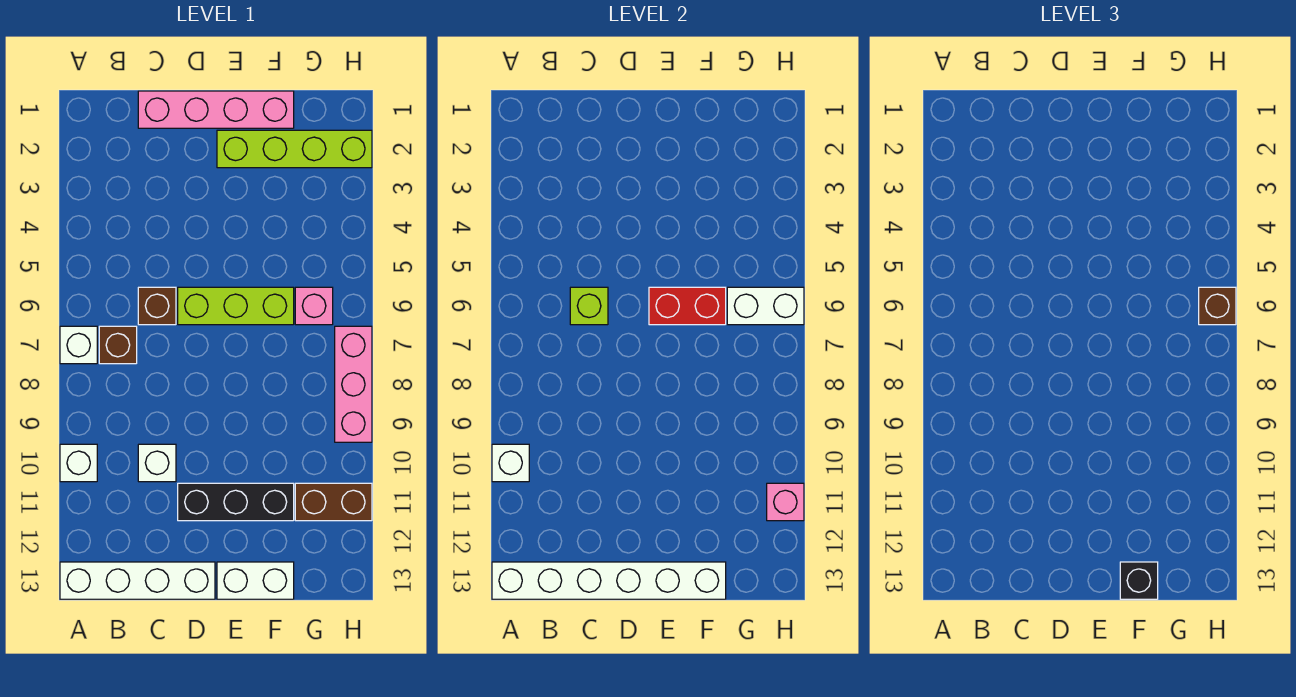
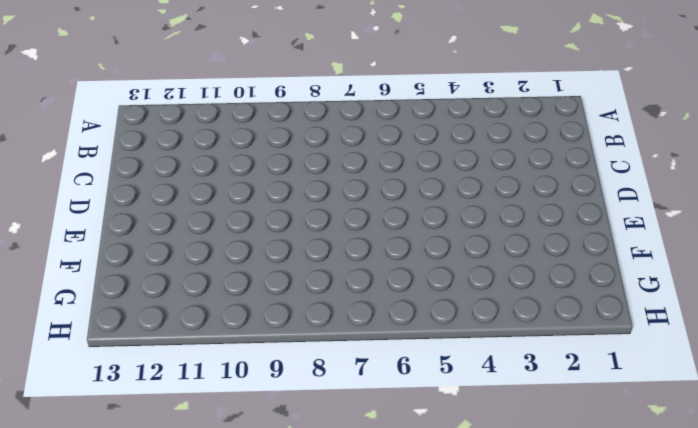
none -> white 1x1 brick [60,326,97,364]
none -> white 1x1 brick [60,444,97,482]
none -> white 1x4 brick [60,562,215,599]

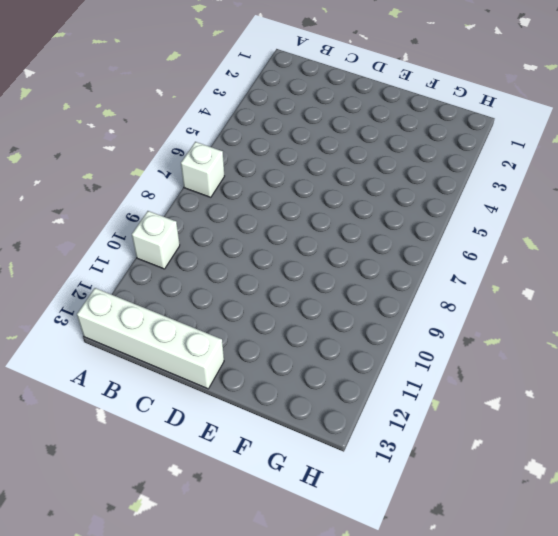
none -> brown 1x1 brick [99,326,137,364]
none -> pink 1x4 brick [138,91,294,128]
none -> brown 1x1 brick [138,287,176,325]

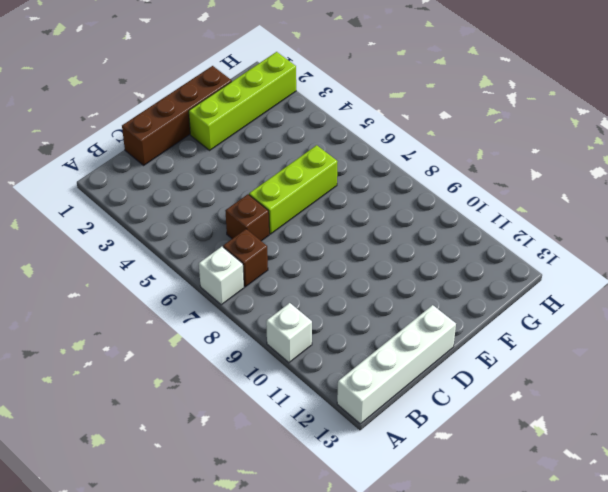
brown 1x4 brick [122,66,232,165] -> pink 1x4 brick [138,91,294,128]
none -> white 1x1 brick [138,444,176,482]
none -> black 1x3 brick [178,483,294,521]
none -> white 1x2 brick [217,562,294,599]

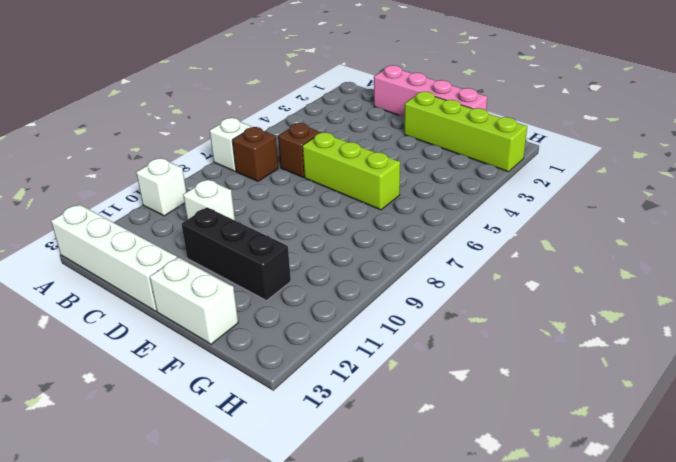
none -> pink 1x1 brick [295,287,333,325]
none -> brown 1x2 brick [295,483,372,521]
none -> pink 1x3 brick [335,326,372,442]

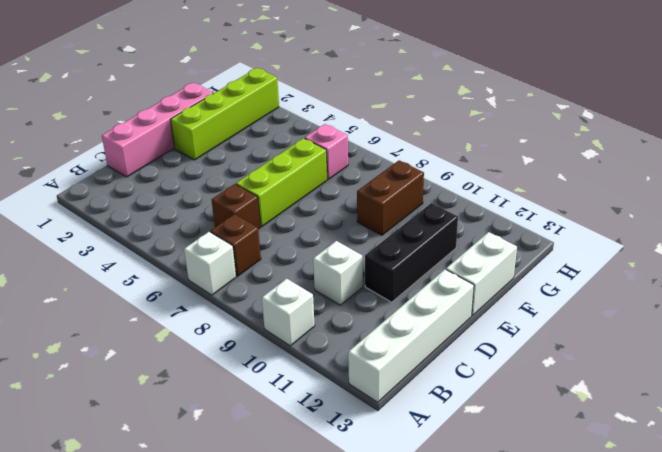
brown 1x2 brick [357,160,424,235] -> brown 1x2 brick moved to [295,483,372,521]
none -> pink 1x3 brick [335,326,372,442]
none -> white 1x1 brick [492,444,529,482]
none -> white 1x6 brick [492,562,726,599]

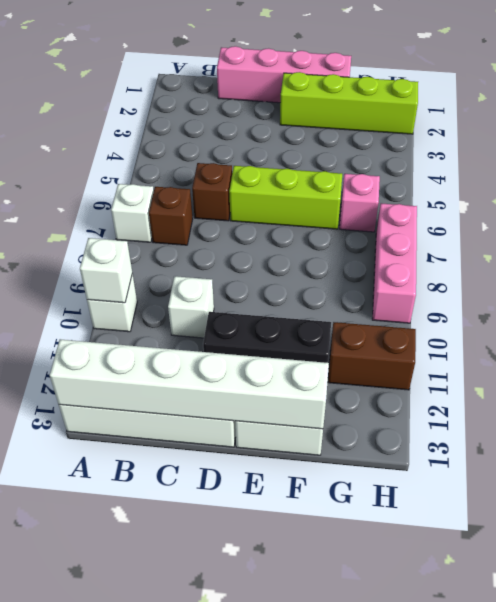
none -> lime 1x1 brick [570,287,608,325]
none -> red 1x2 brick [649,287,726,325]
none -> white 1x2 brick [727,287,804,325]

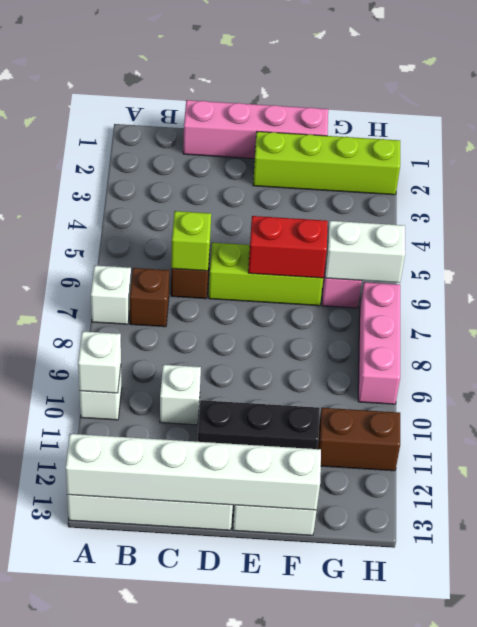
none -> pink 1x1 brick [767,483,804,521]
none -> black 1x1 brick [1120,562,1158,599]
none -> brown 1x1 brick [1199,287,1236,325]

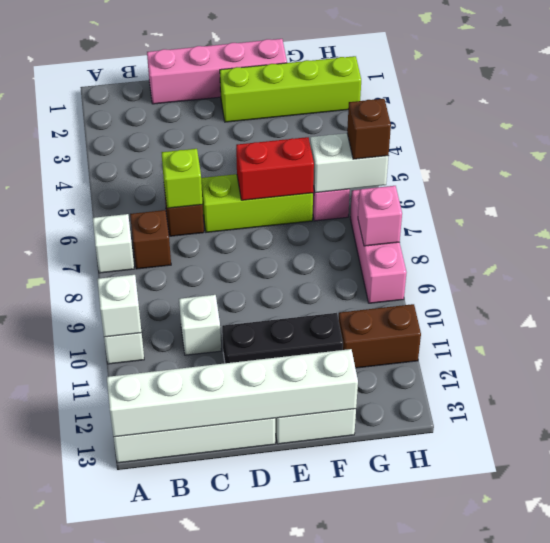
pink 1x1 brick [358,186,402,246] -> pink 1x1 brick moved to [767,483,804,521]
none -> black 1x1 brick [1120,562,1158,599]

